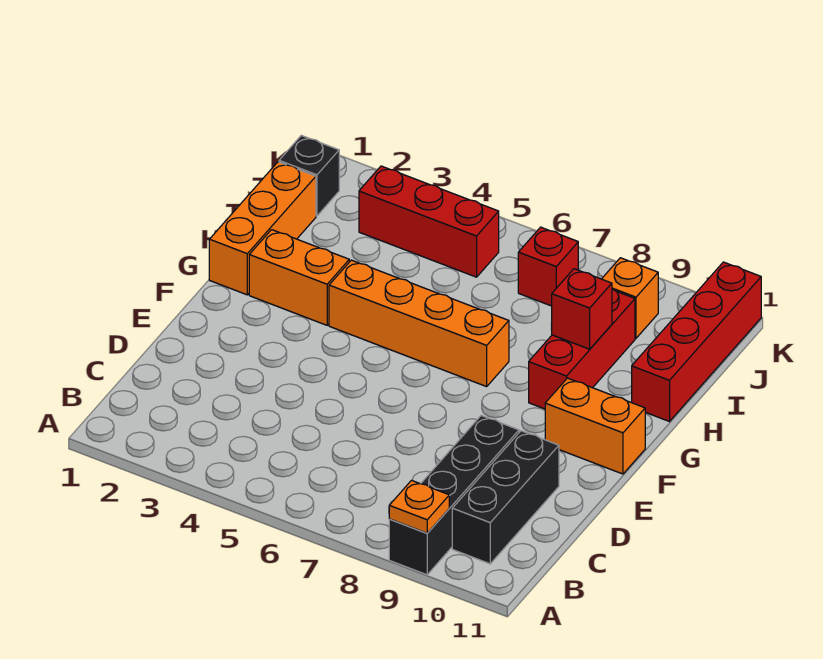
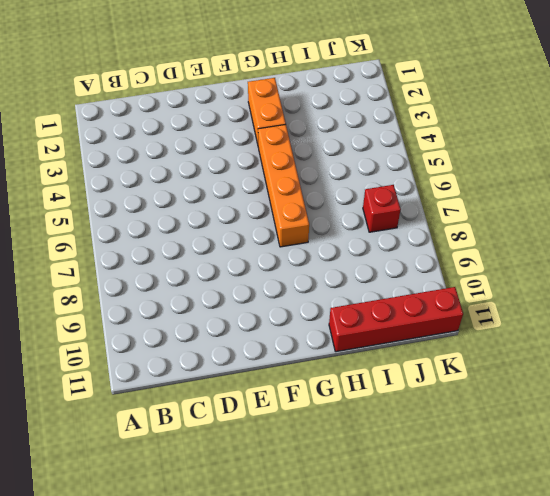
none -> black 1x4 brick [389,416,519,575]
none -> black 1x3 brick [452,431,559,564]
none -> orange 1x2 brick [545,378,645,474]

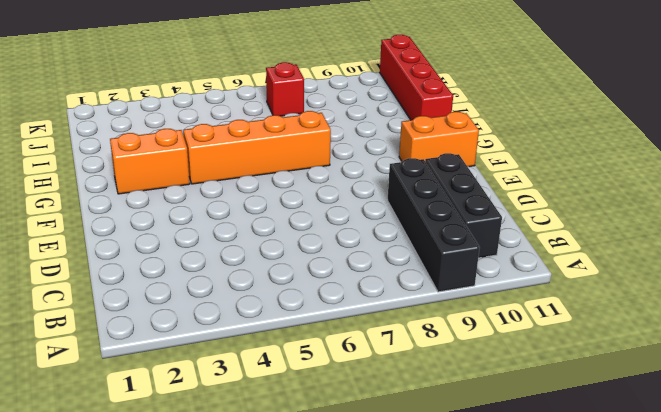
none -> orange 1x3 brick [209,162,316,295]
none -> red 1x3 brick [529,289,635,409]
none -> black 1x1 brick [279,135,339,216]

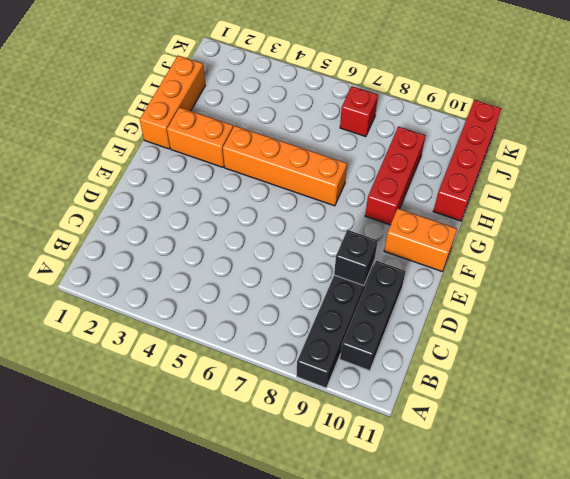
black 1x1 brick [334,230,378,286] -> black 1x1 brick moved to [279,135,339,216]
none -> red 1x3 brick [359,166,499,277]
none -> orange 1x1 brick [602,258,658,338]
none -> orange 1x1 plate [389,480,449,533]

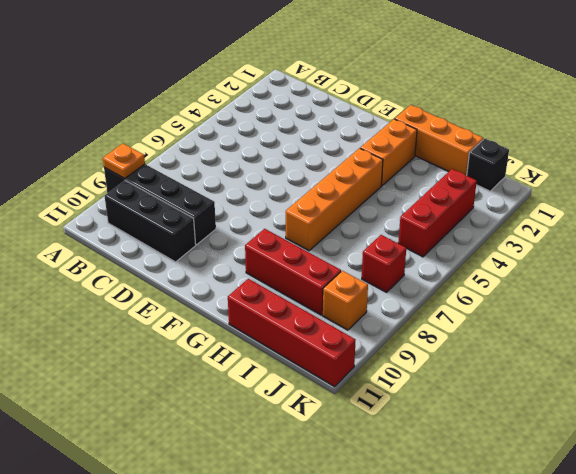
none -> orange 1x2 brick [545,378,645,474]
none -> red 1x1 brick [551,269,612,349]

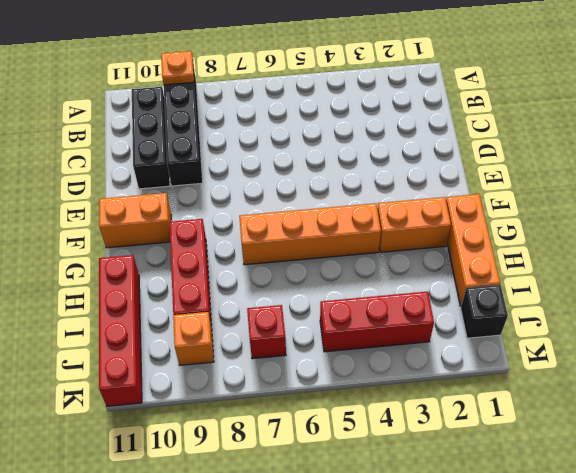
none -> red 1x1 brick [551,269,612,349]

